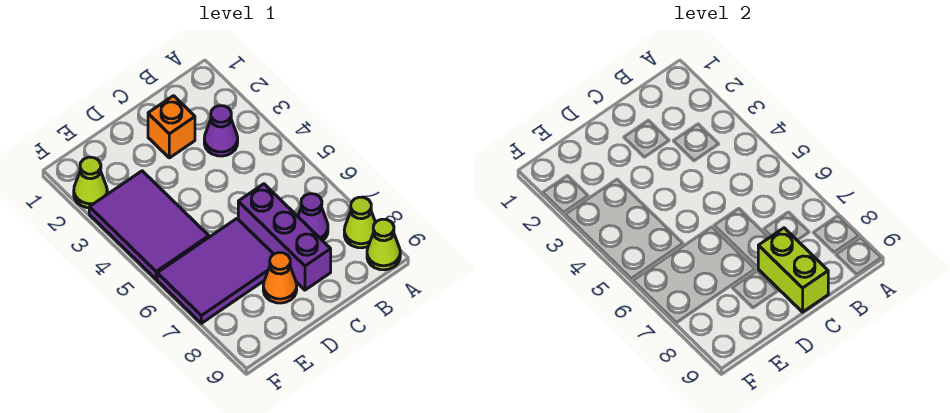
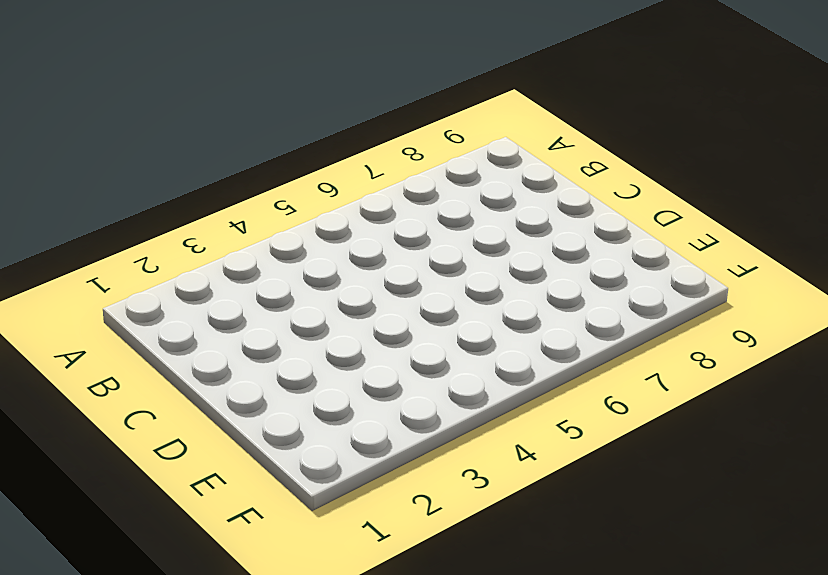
none -> lime 1x1 cone [344,197,376,248]
none -> lime 1x1 cone [367,219,400,270]

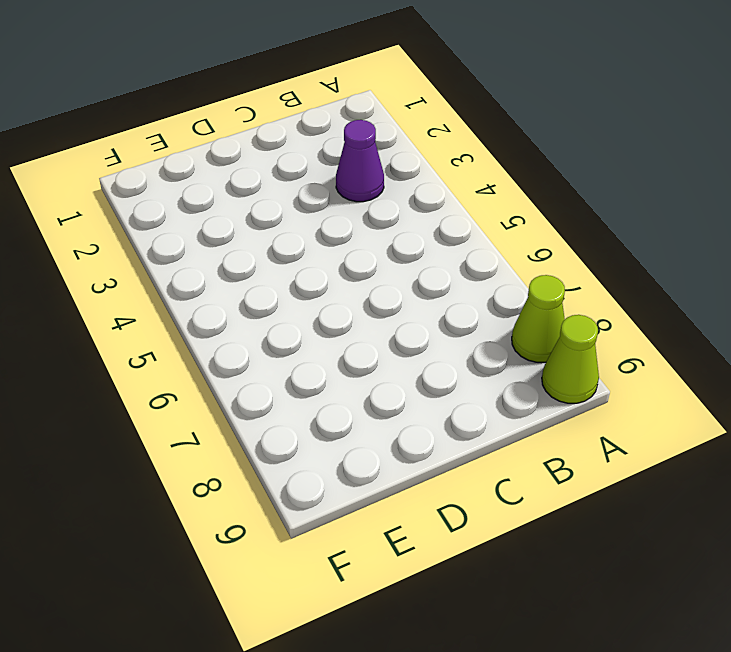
none -> purple 1x1 cone [298,194,328,241]
none -> orange 1x1 brick [148,96,195,158]

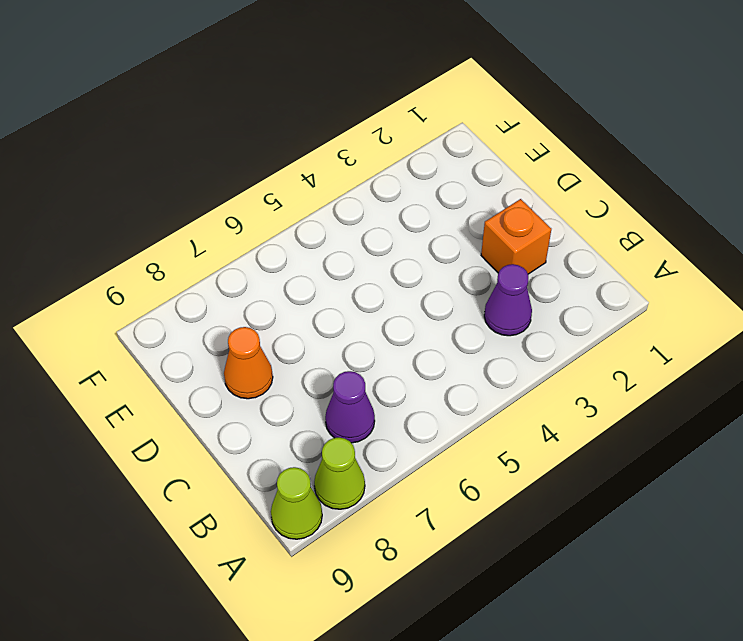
none -> purple 1x3 brick [238,184,331,290]
none -> purple 2x3 tile [157,219,273,323]

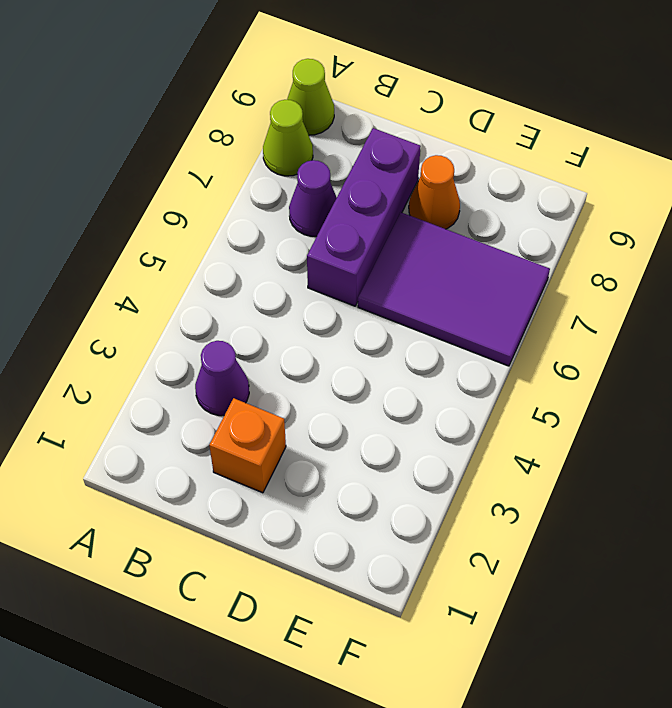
none -> purple 2x3 tile [89,171,209,279]
none -> lime 1x1 cone [74,157,107,208]

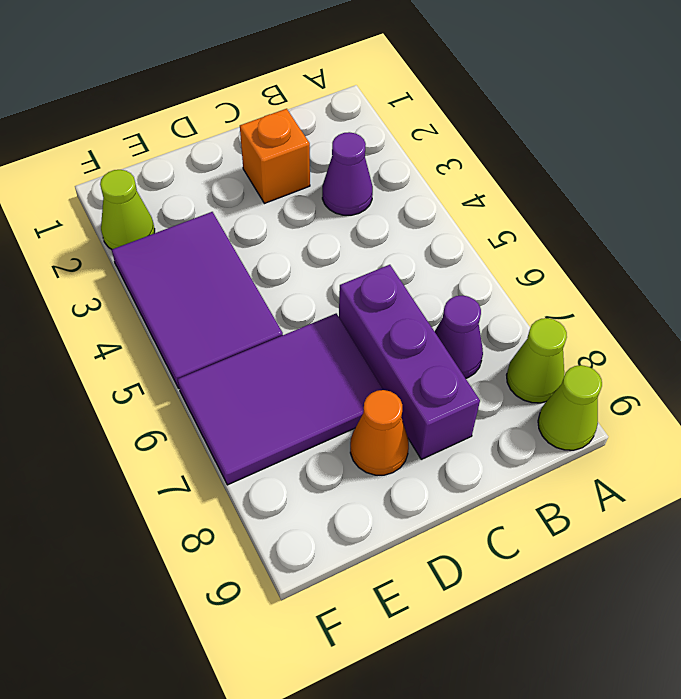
none -> lime 1x2 brick [758,228,828,312]

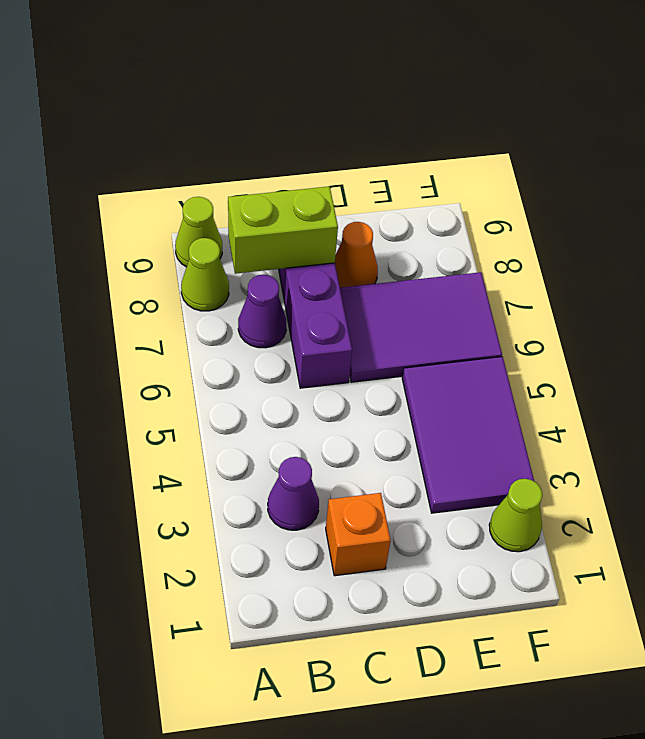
lime 1x2 brick [228,186,338,274] -> lime 1x2 brick turned to [758,228,828,312]

